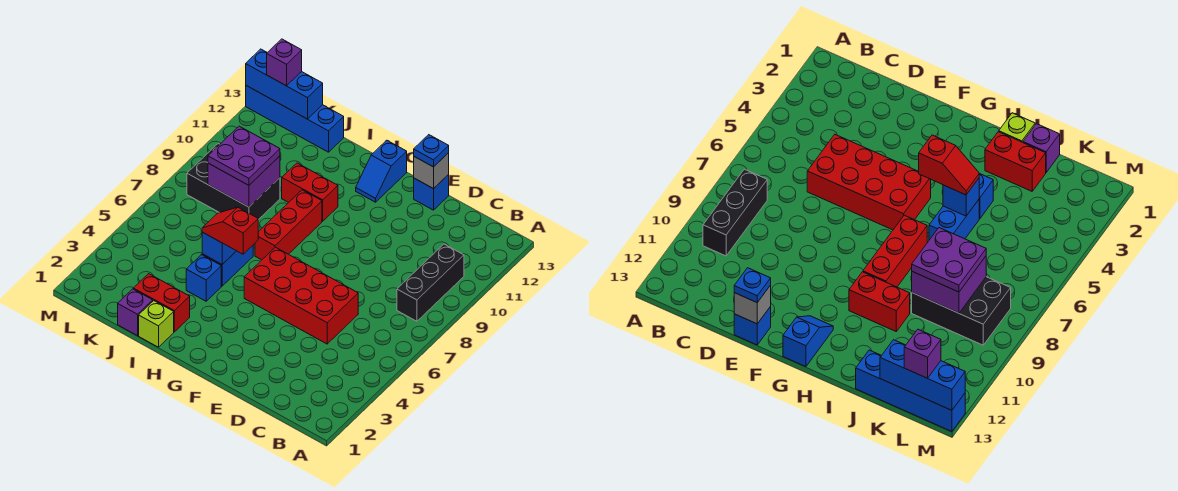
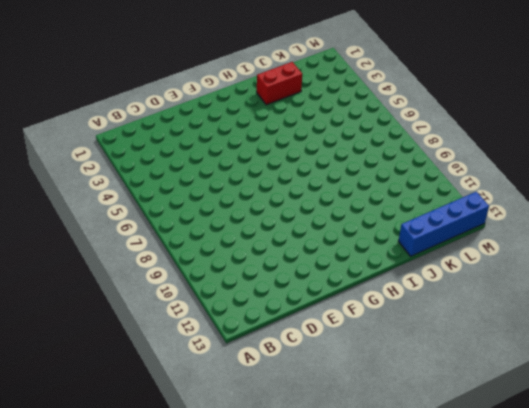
none -> black 1x3 brick [397,244,464,321]
none -> red 2x4 brick [244,247,358,344]
none -> blue 1x1 brick [414,175,449,210]

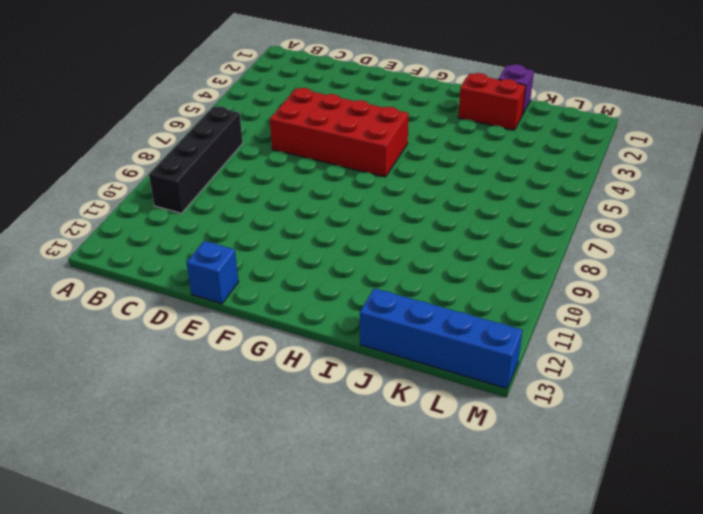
black 1x4 brick [149,106,243,213] -> black 1x3 brick [397,244,464,321]
none -> blue 1x2 slope [356,140,407,202]
none -> red 1x3 brick [255,190,322,260]
none -> red 1x2 brick [282,163,338,221]

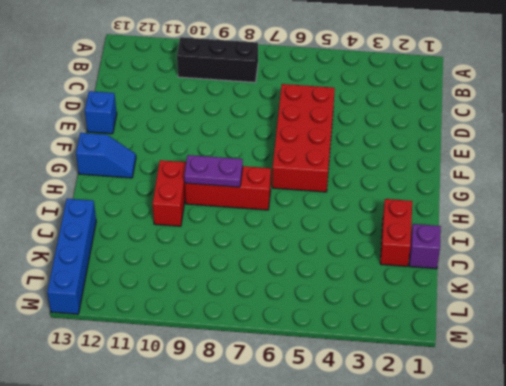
purple 1x2 plate [184,155,243,187] -> none
none -> lime 1x1 brick [139,301,174,347]
none -> blue 1x1 brick [186,255,221,301]
none -> blue 1x2 brick [202,246,253,286]

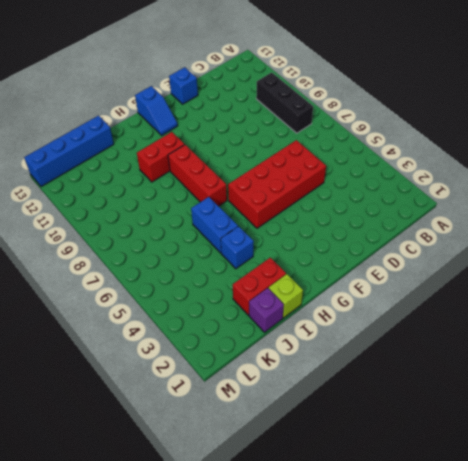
none -> black 2x3 brick [187,144,280,220]
none -> grey 1x1 brick [414,153,449,189]
none -> blue 1x1 brick [202,232,236,264]

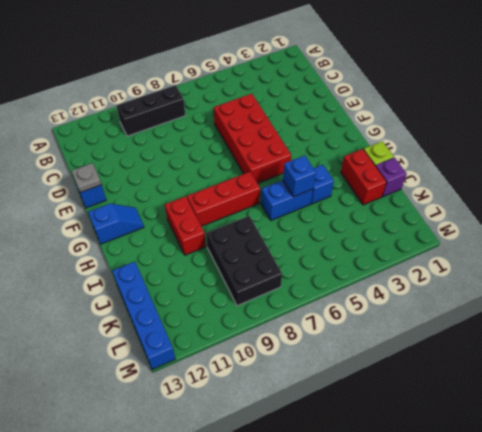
grey 1x1 plate [72,163,102,193] -> grey 1x1 brick [414,153,449,189]
none -> purple 2x2 brick [208,156,280,207]
none -> blue 1x3 brick [246,49,323,119]
none -> blue 1x1 plate [414,135,449,167]

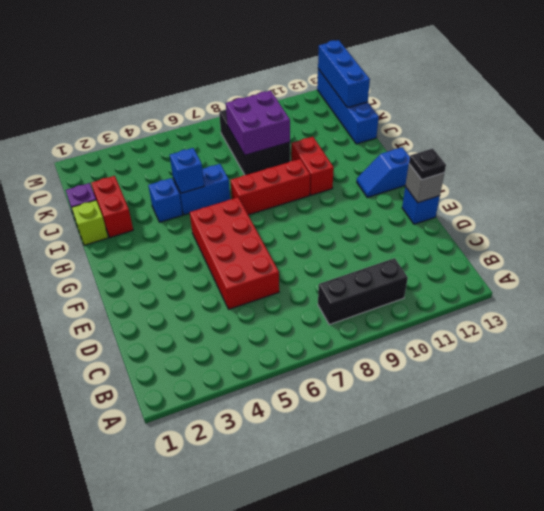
black 1x1 plate [409,149,446,180] -> blue 1x1 plate [414,135,449,167]
none -> red 1x2 slope [202,207,258,254]
none -> purple 2x2 plate [208,126,280,185]
none -> purple 1x1 brick [267,39,302,86]

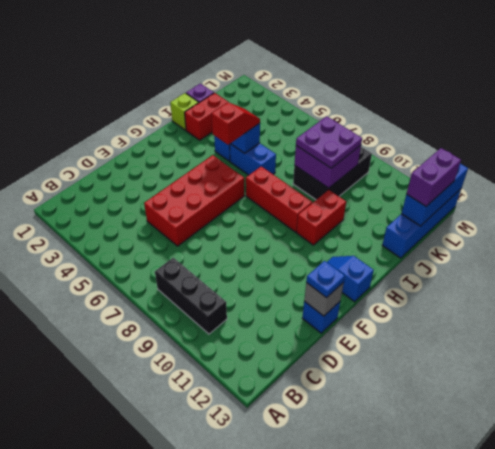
purple 1x2 brick [407,148,461,206] -> purple 1x1 brick [267,39,302,86]

